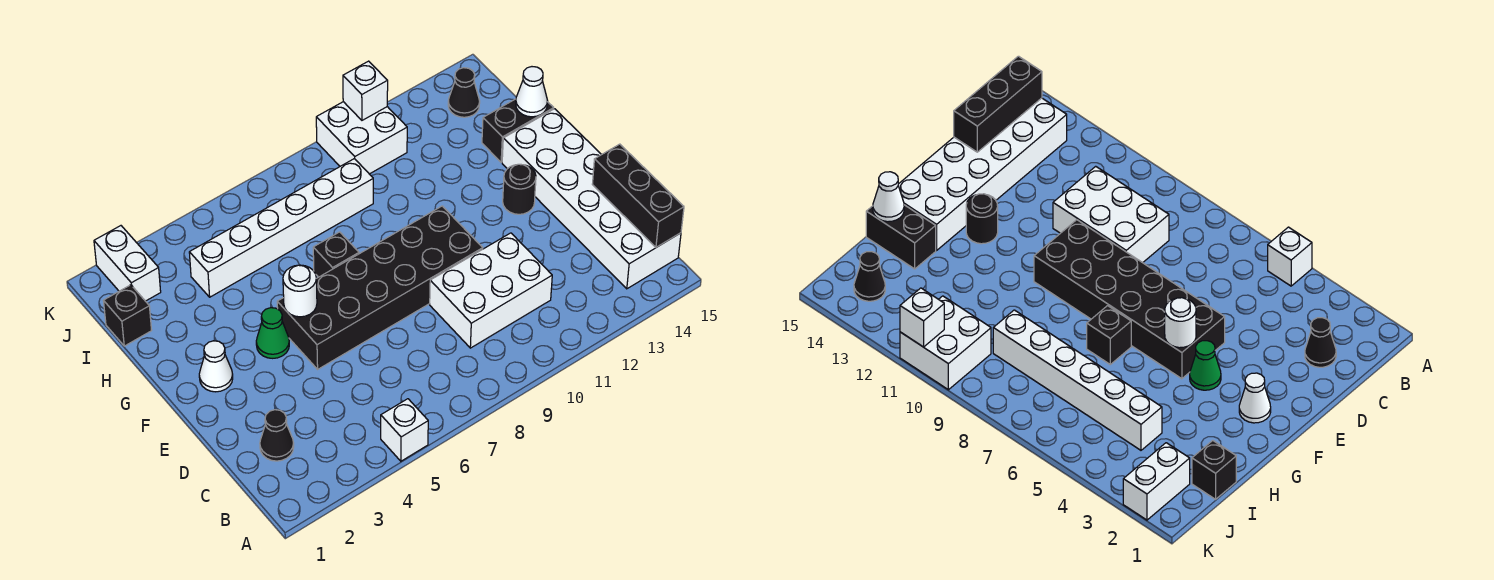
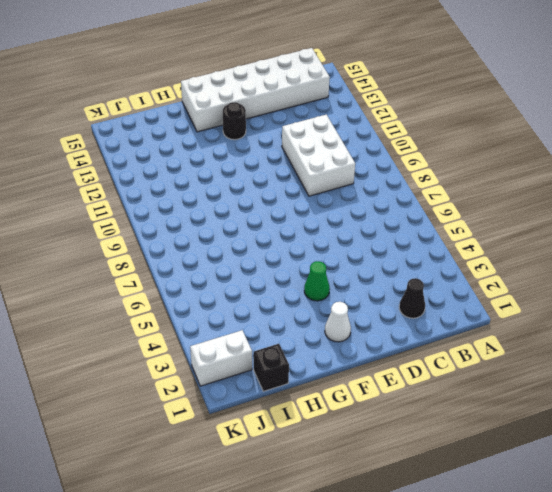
none -> white 1x1 brick [381,399,428,461]
none -> black 2x6 brick [277,206,483,369]
none -> black 1x1 brick [313,232,359,277]

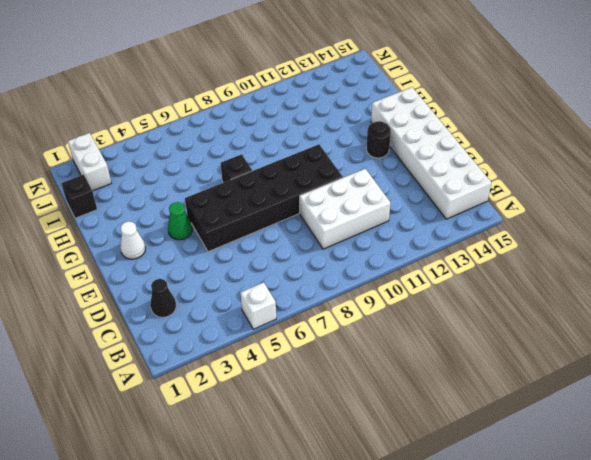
none -> black 1x2 brick [482,99,554,162]
none -> white 1x6 brick [189,159,373,297]
none -> white 2x2 brick [316,102,407,174]

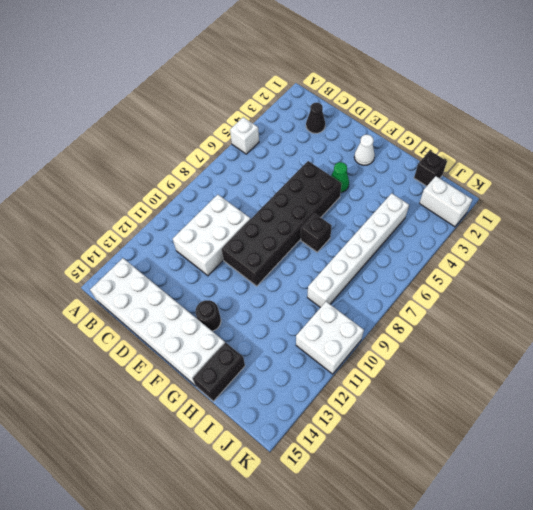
none -> black 1x1 cone [448,68,480,117]
none -> black 1x3 brick [592,144,684,247]
none -> white 1x1 round brick [283,265,317,317]

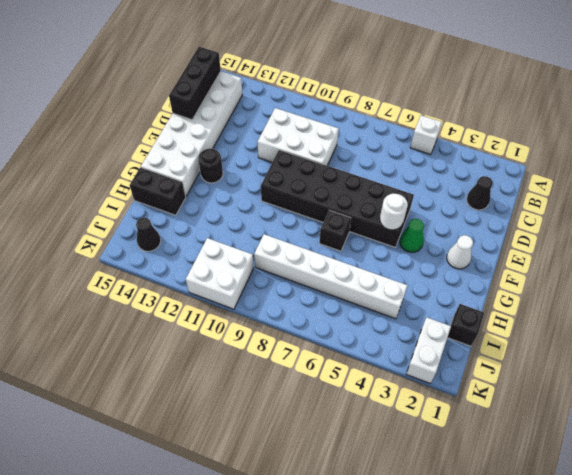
none -> white 1x1 cone [516,67,548,117]
none -> white 1x1 brick [343,61,388,120]

